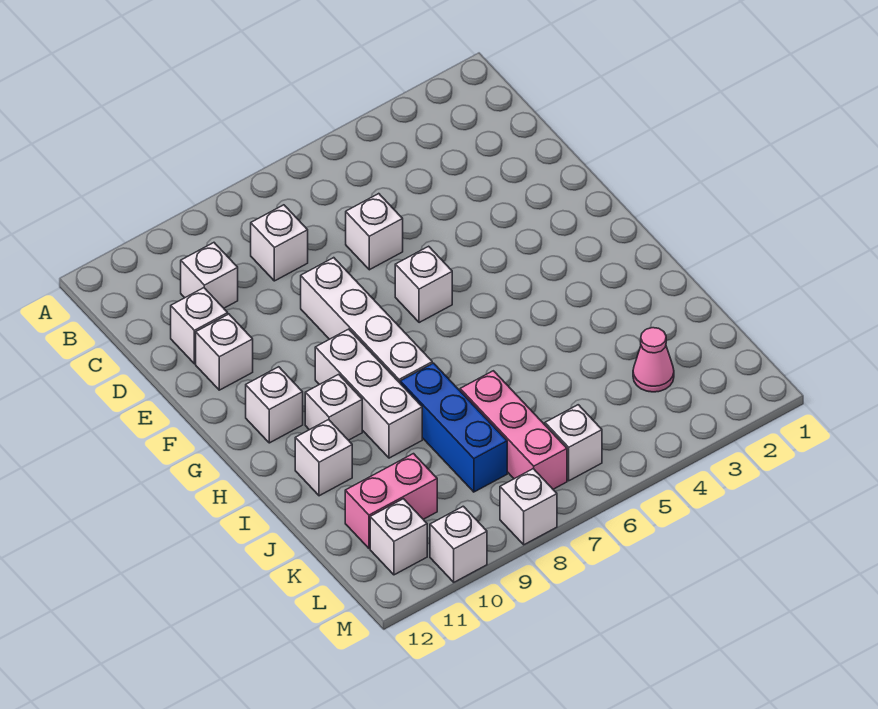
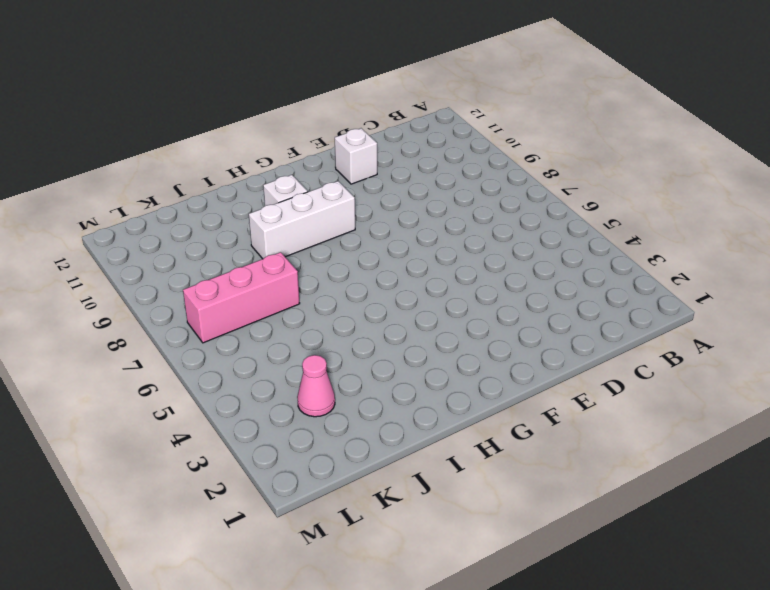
none -> white 1x1 brick [251,205,308,281]
none -> white 1x1 brick [181,243,238,308]
none -> white 1x1 brick [346,194,403,270]

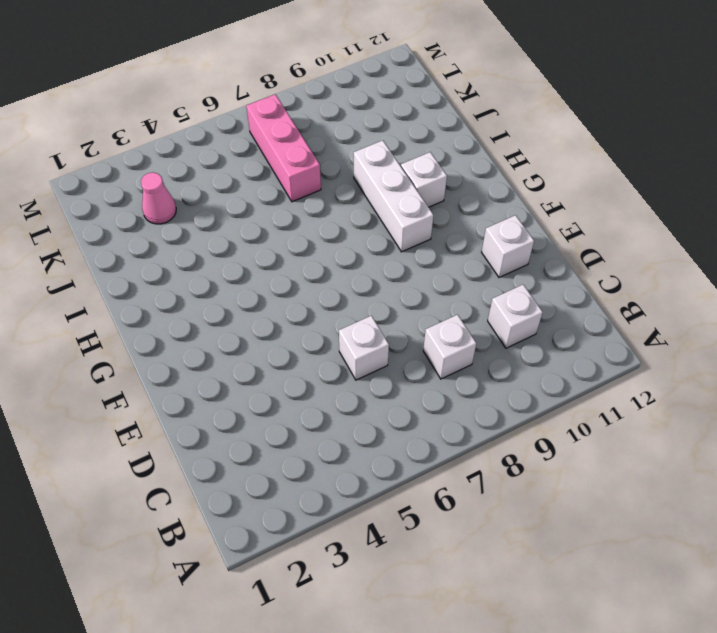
none -> white 1x1 brick [171,288,228,364]
none -> white 1x4 brick [301,258,432,383]
none -> white 1x1 brick [395,246,452,323]

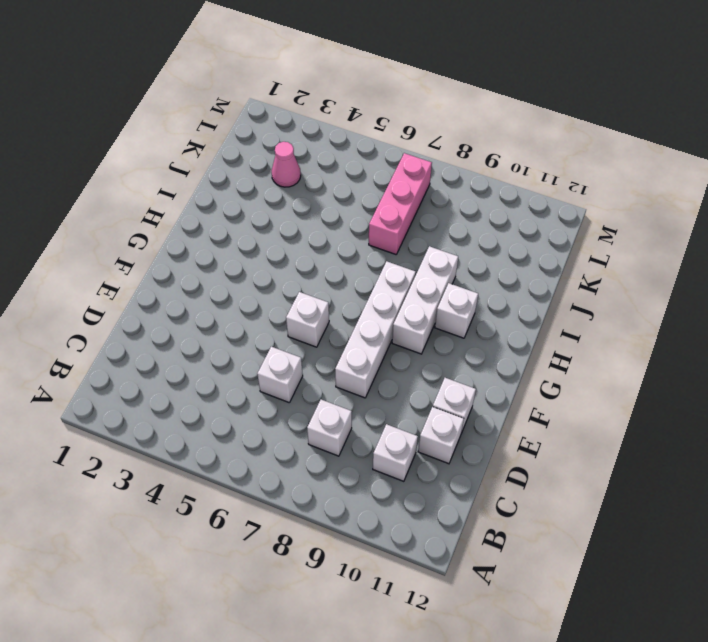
none -> white 1x1 brick [246,367,303,443]
none -> blue 1x3 brick [400,363,507,492]
none -> white 1x1 brick [295,420,352,496]

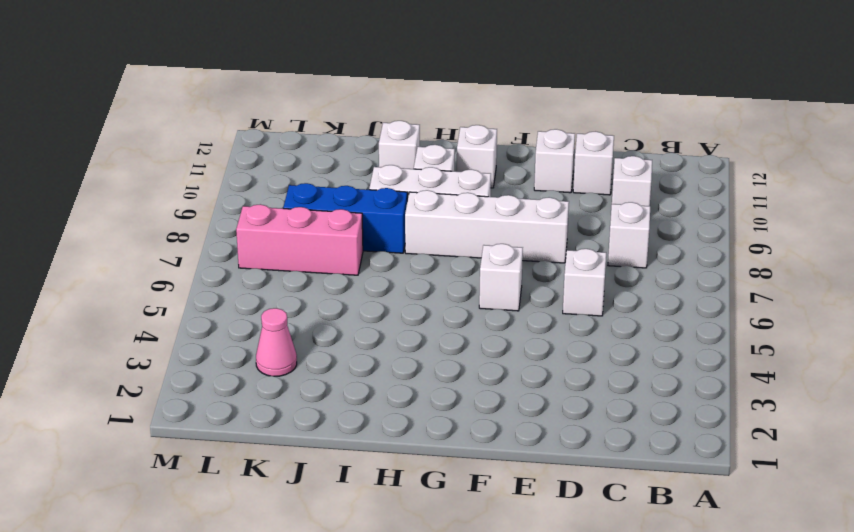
none -> pink 1x2 brick [345,454,437,548]
none -> white 1x1 brick [545,405,602,481]
none -> white 1x1 brick [370,499,427,575]

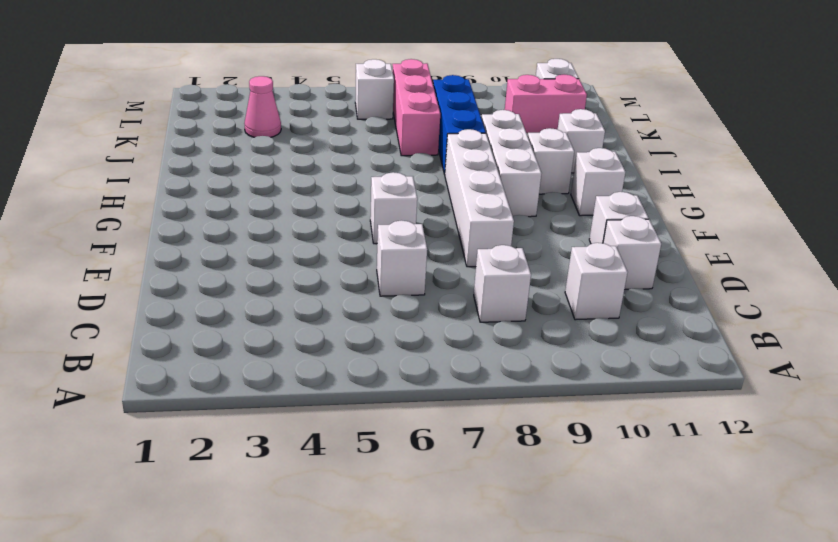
none -> white 1x1 brick [500,469,557,545]
none -> white 1x1 brick [430,506,487,582]

